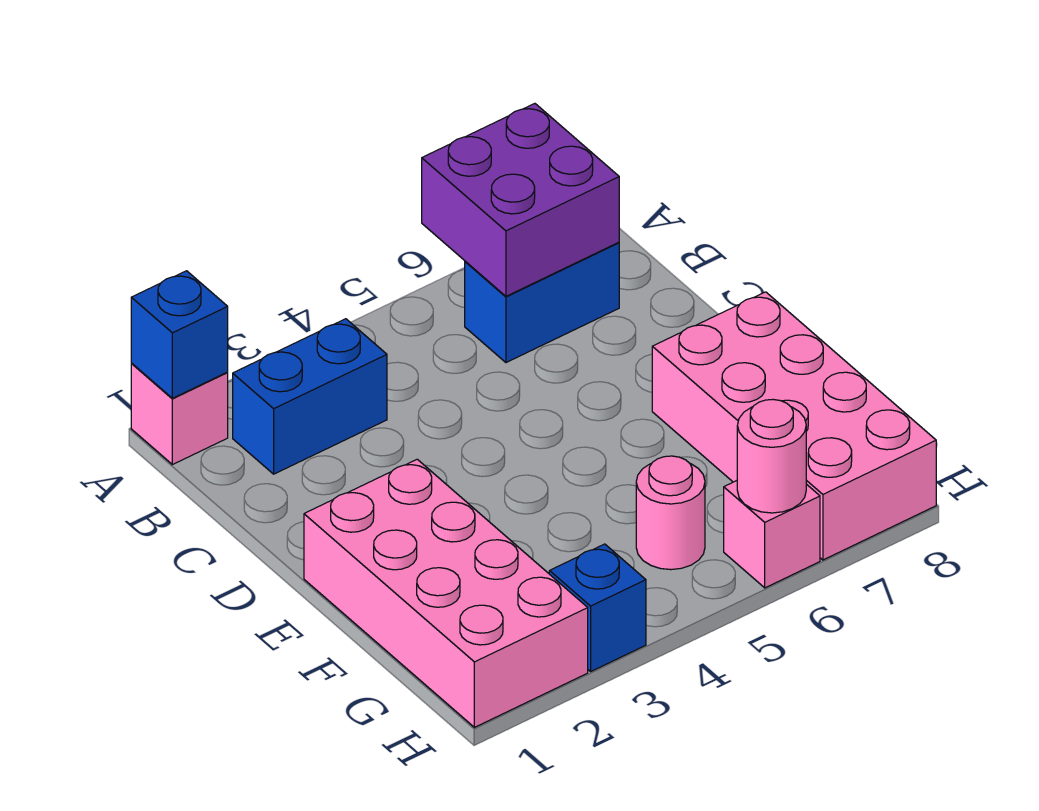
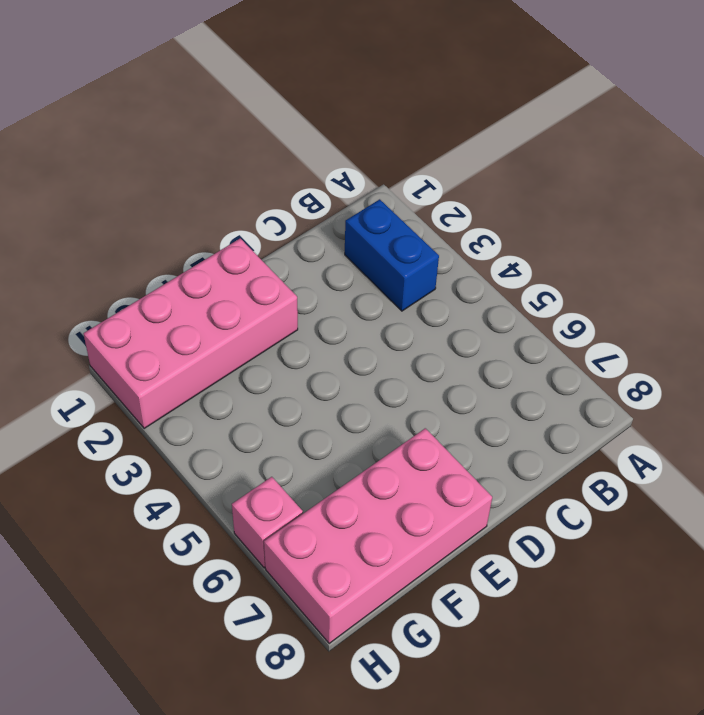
none -> pink 1x1 brick [131,364,228,465]
none -> blue 1x2 brick [465,242,619,363]

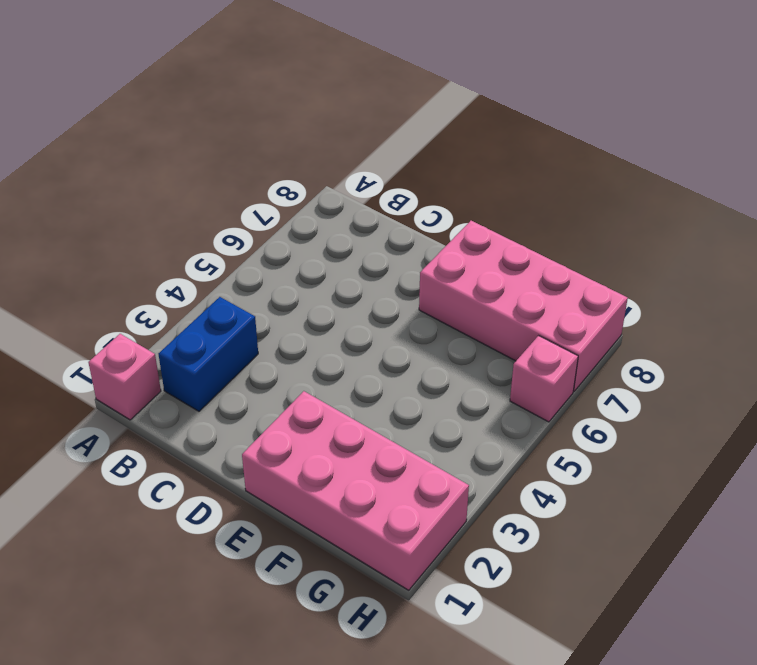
none -> blue 1x2 brick [465,242,619,363]
none -> pink 1x1 round brick [636,456,705,570]

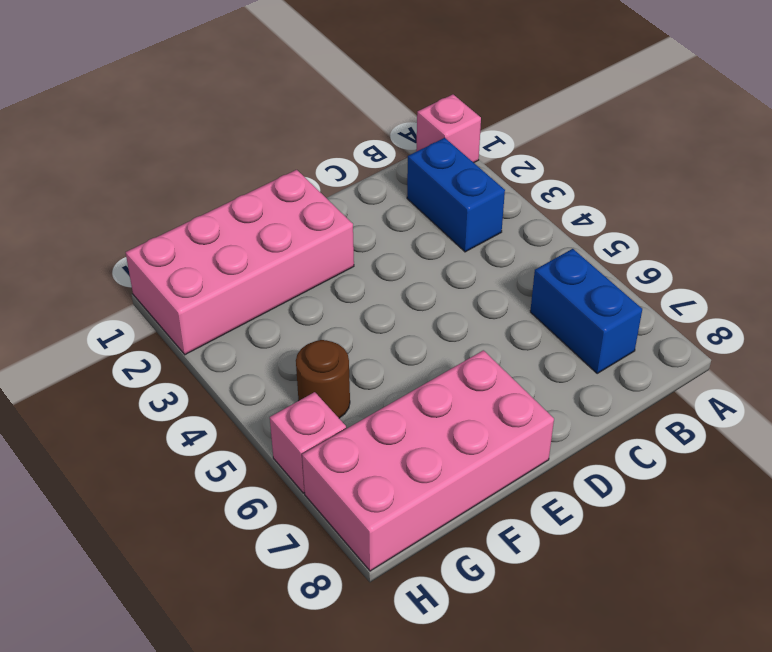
brown 1x1 round brick [296,340,350,418] -> pink 1x1 round brick [636,456,705,570]
none -> blue 1x1 brick [549,544,646,671]
none -> blue 1x1 brick [131,271,228,398]

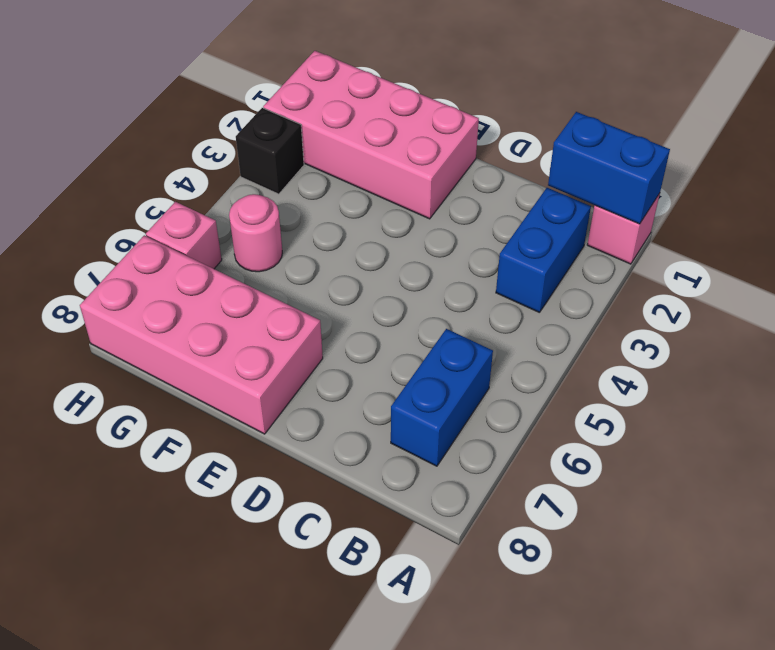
blue 1x2 brick [548,112,670,224] -> blue 1x1 brick [131,271,228,398]
black 1x1 brick [236,108,304,194] -> blue 1x1 brick [549,544,646,671]
none -> purple 2x2 brick [422,104,619,296]
none -> pink 1x1 round brick [737,400,806,513]

